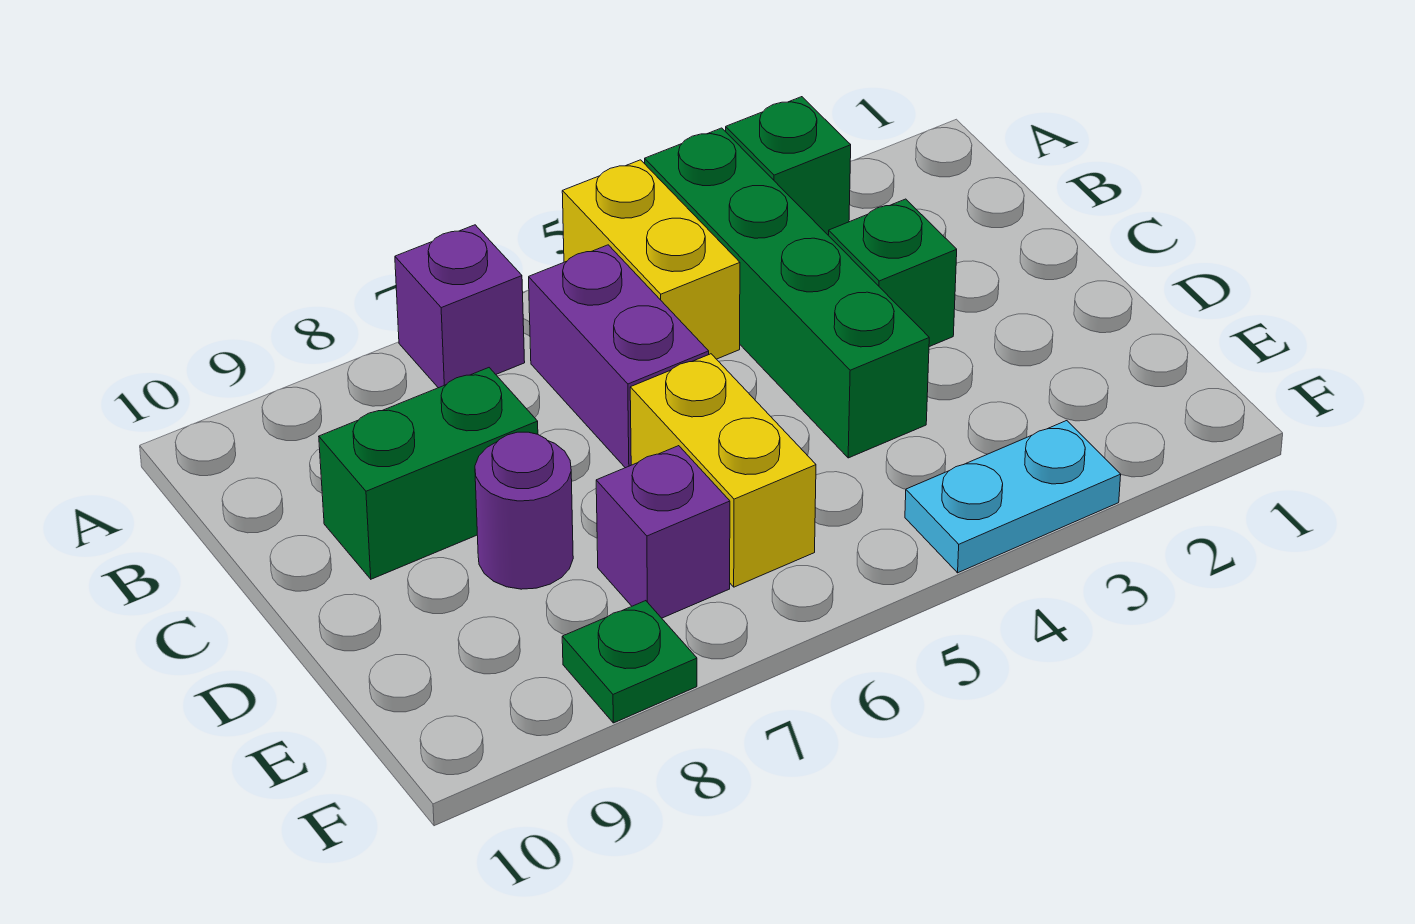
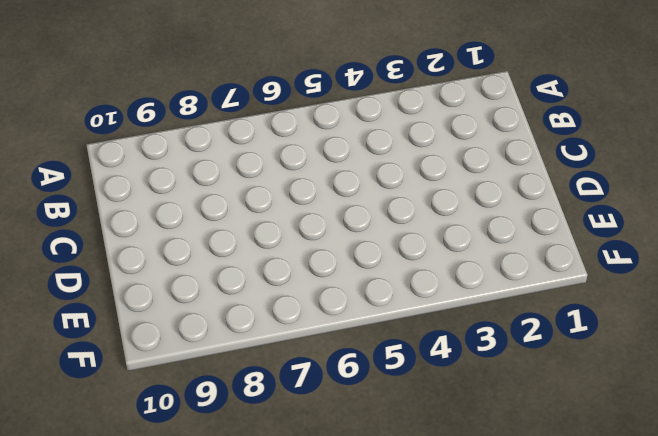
none -> green 1x1 brick [726,97,851,235]
none -> green 1x4 brick [645,128,929,458]
none -> yellow 1x2 brick [562,160,740,359]

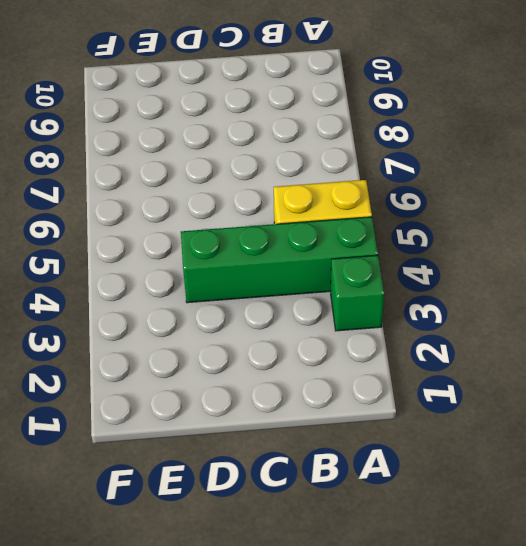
none -> purple 1x1 brick [395,225,525,388]
none -> purple 1x2 brick [529,245,709,468]
none -> green 1x1 brick [828,199,957,347]

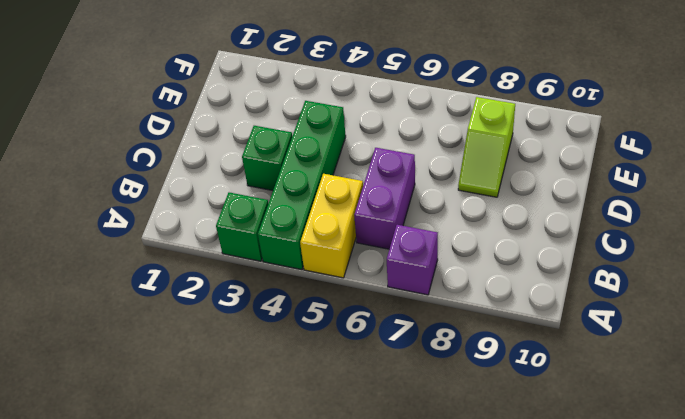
lime 1x2 slope [458,97,515,197] -> purple 1x1 round brick [475,432,573,589]
none -> green 1x2 brick [319,368,538,579]
none -> yellow 1x2 brick [630,354,816,587]
none -> purple 1x1 brick [596,446,730,618]

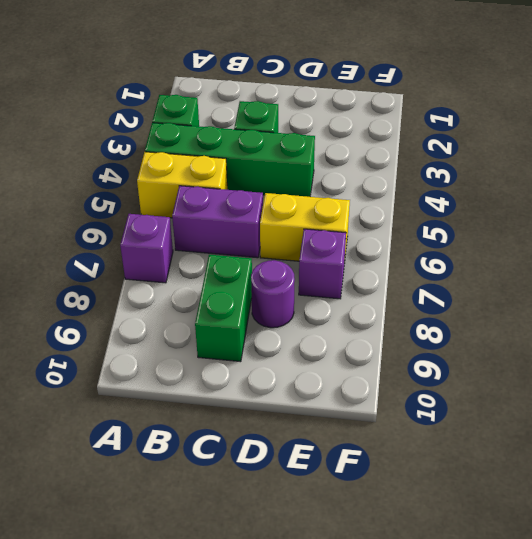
none -> cyan 1x2 plate [905,421,1121,573]
none -> green 1x1 plate [562,601,697,723]

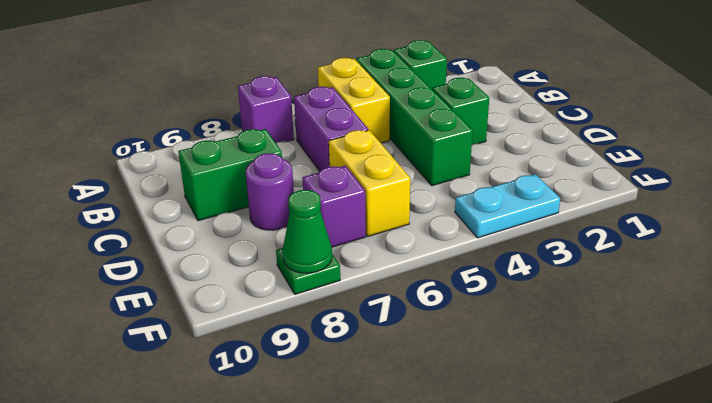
green 1x1 cone [282,190,332,273] -> none

